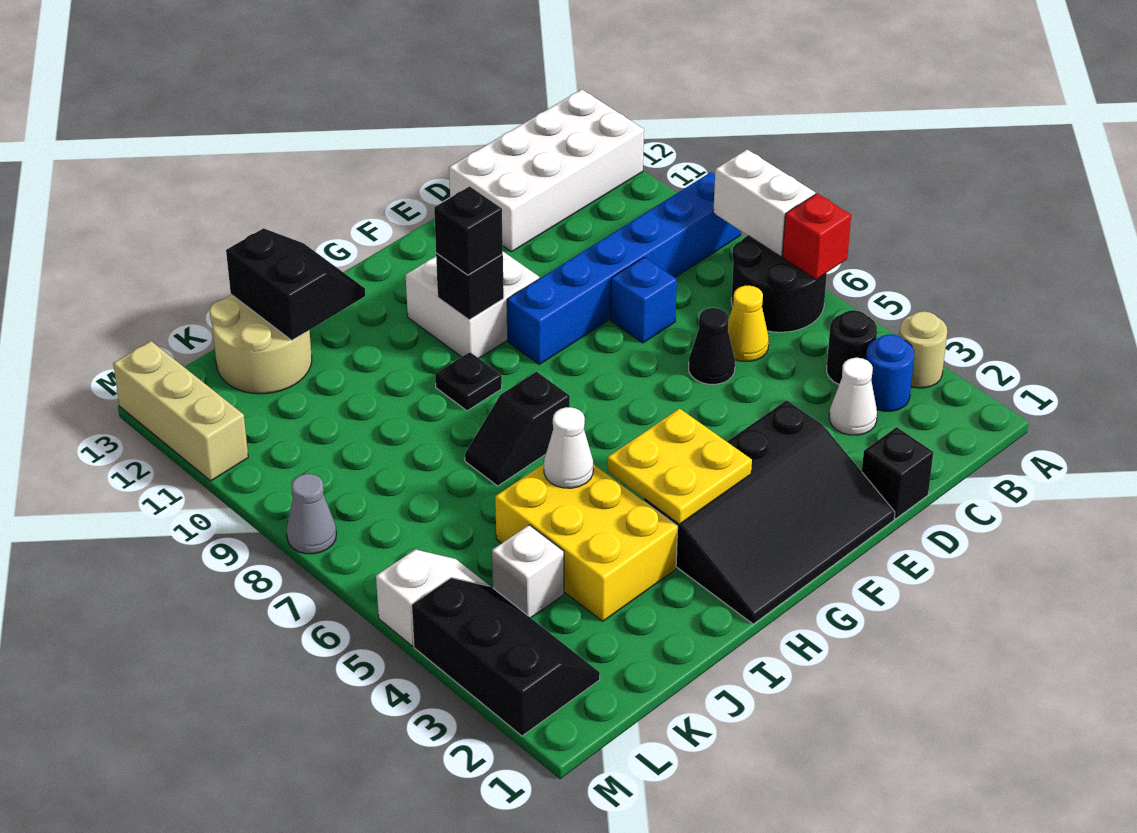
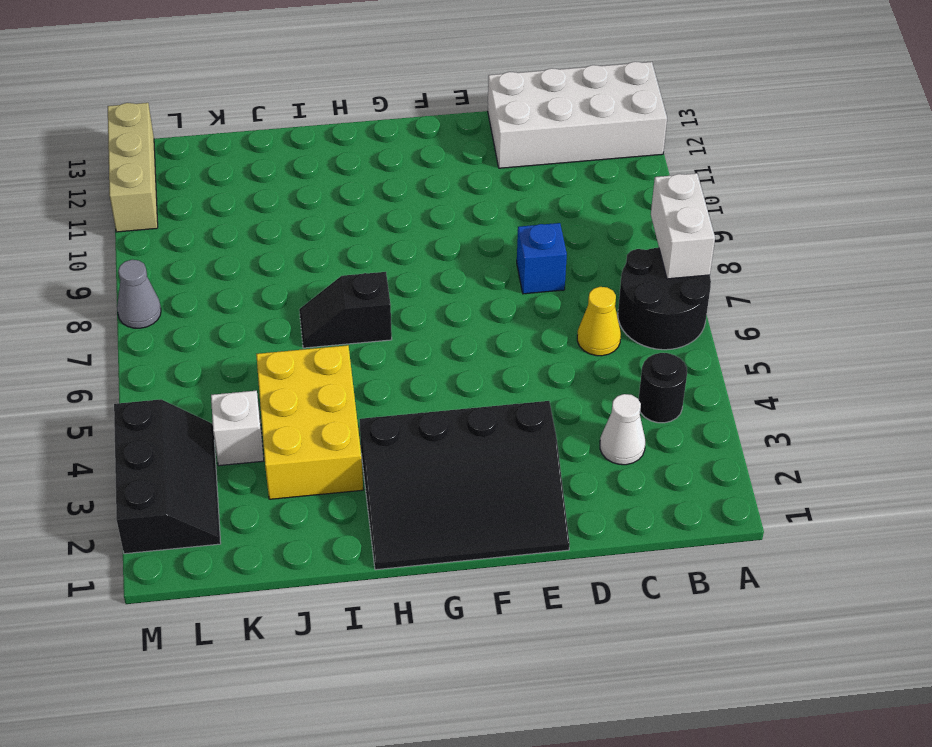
none -> tan 1x1 round brick [899,311,947,388]
none -> blue 1x6 brick [507,172,741,364]
none -> blue 1x1 round brick [866,334,914,411]

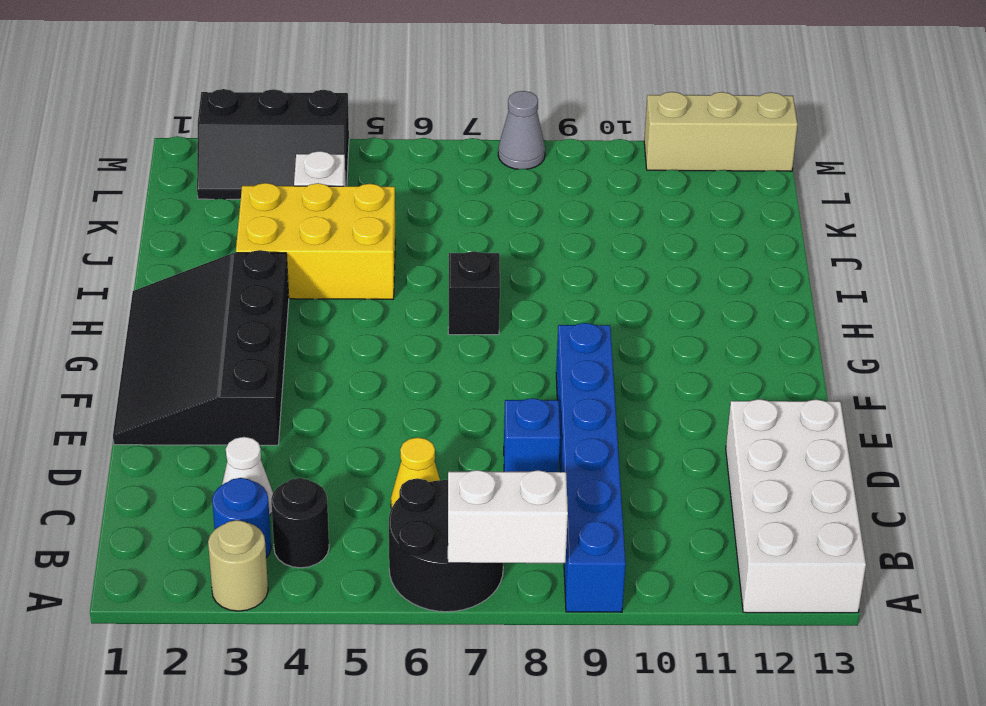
none -> black 1x1 brick [862,427,933,519]
none -> black 1x1 cone [689,308,735,384]
none -> white 2x2 brick [406,252,539,358]

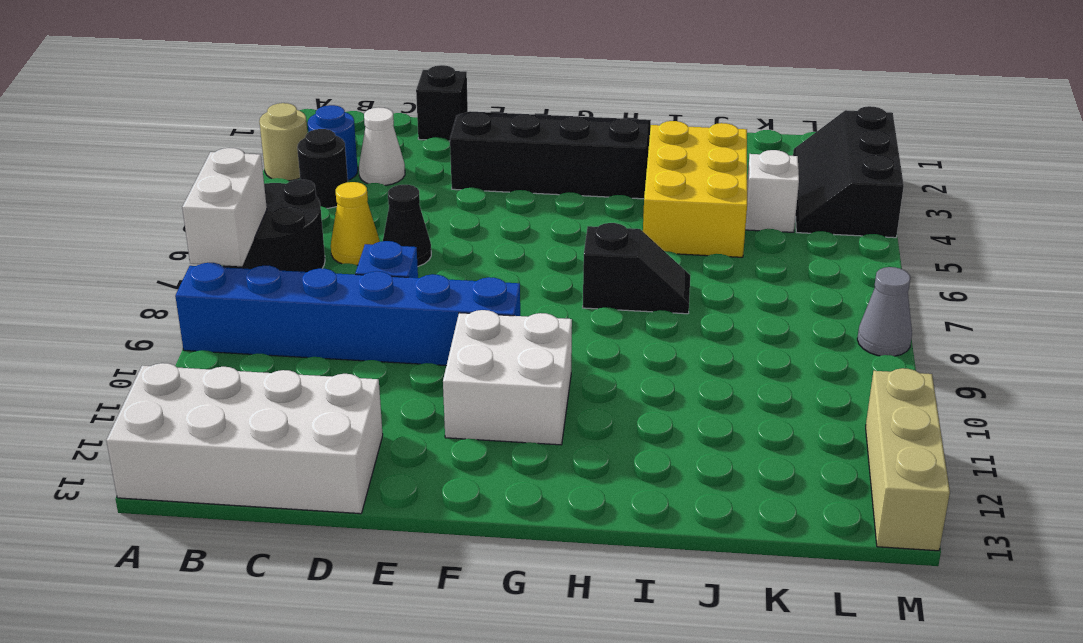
none -> black 1x1 plate [435,352,502,411]
none -> tan 2x2 round brick [210,295,312,394]
none -> white 1x2 slope [376,549,489,646]

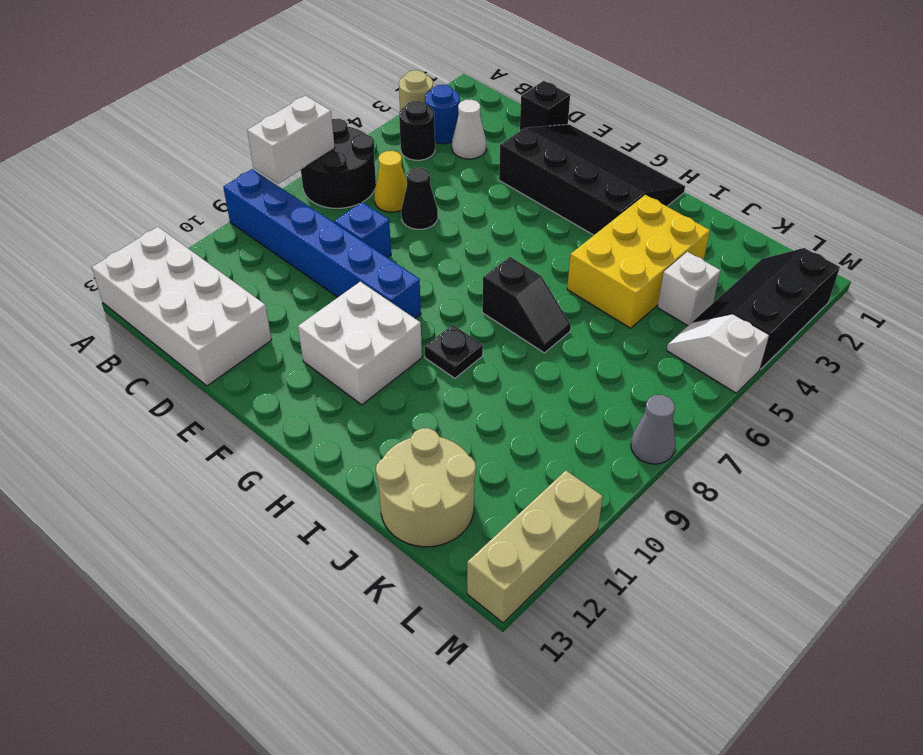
none -> red 1x1 brick [782,194,851,280]
none -> yellow 2x2 plate [607,409,752,524]
none -> black 1x1 brick [436,253,504,320]

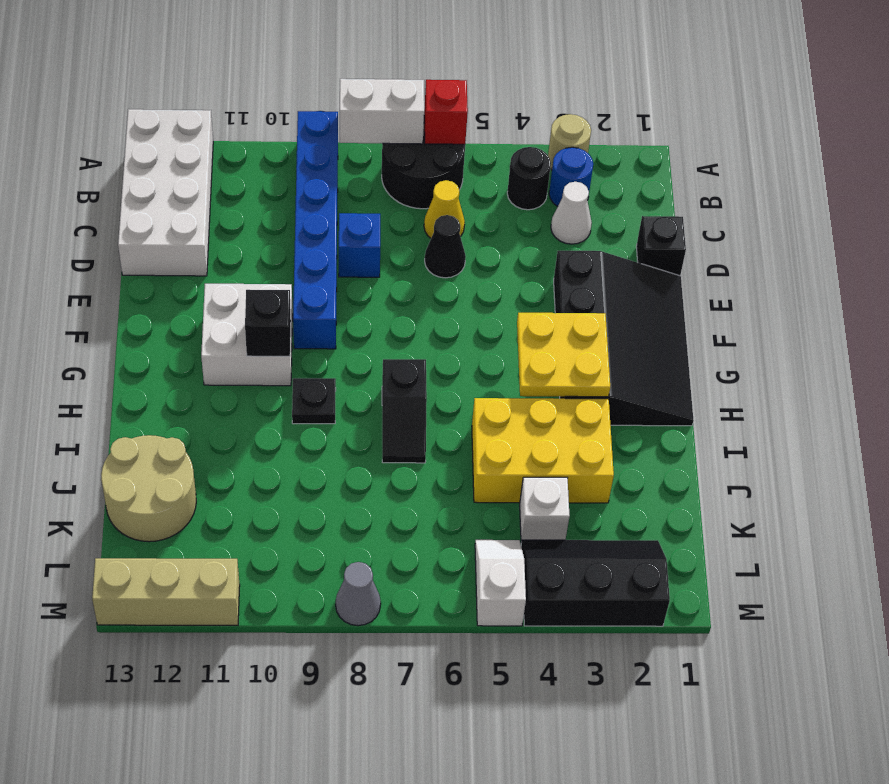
none -> white 1x1 cone [544,407,593,488]
none -> black 2x2 slope [226,228,365,340]
none -> black 1x1 brick [434,186,503,275]

